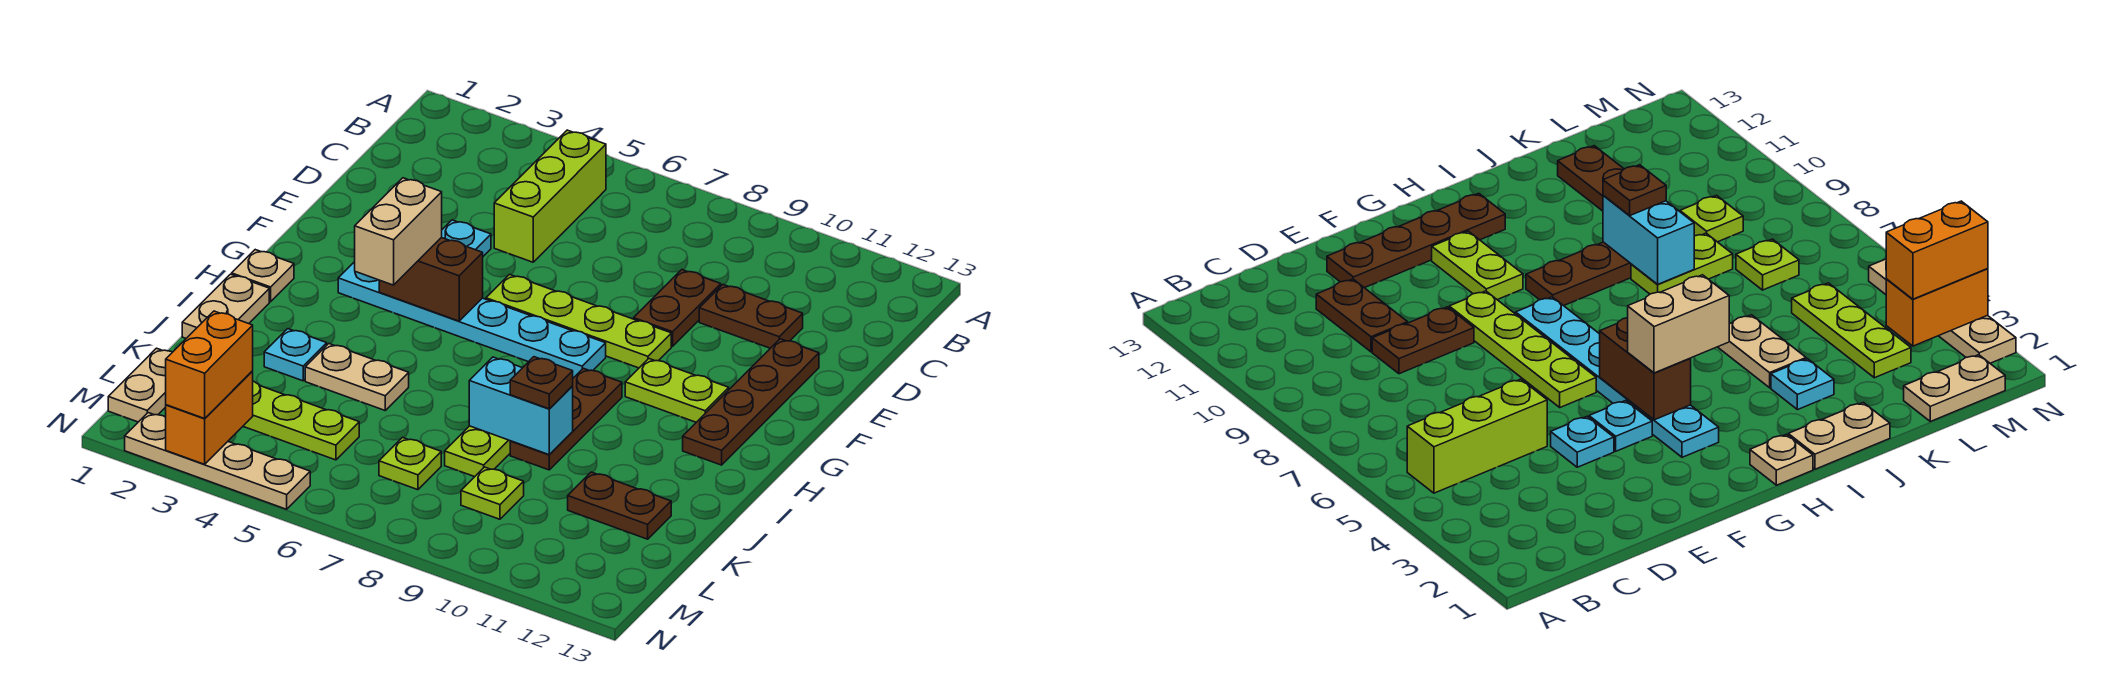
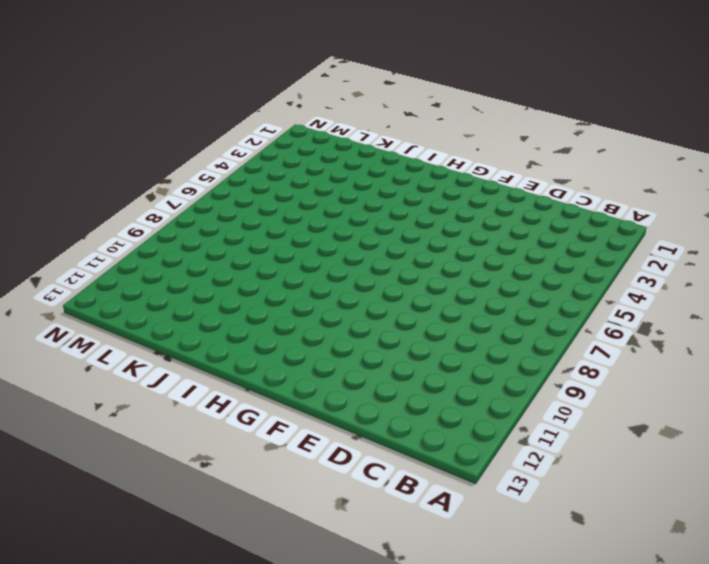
none -> lime 1x3 brick [494,130,606,262]
none -> brown 1x2 plate [634,270,721,346]
none -> brown 1x2 plate [699,285,803,348]

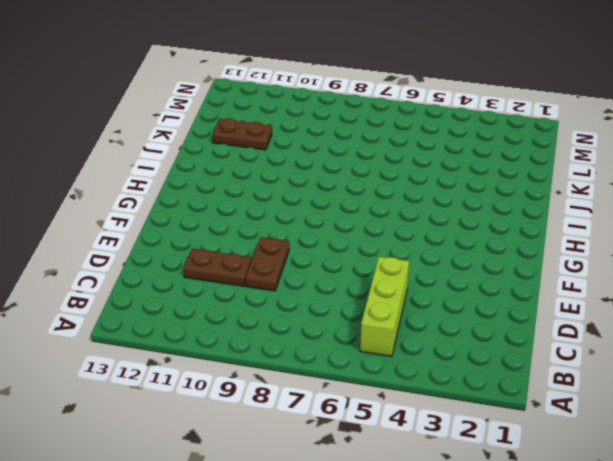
none -> cyan 1x1 plate [442,220,491,256]
none -> brown 1x4 plate [683,339,819,465]
none -> cyan 1x1 plate [1589,401,1652,451]

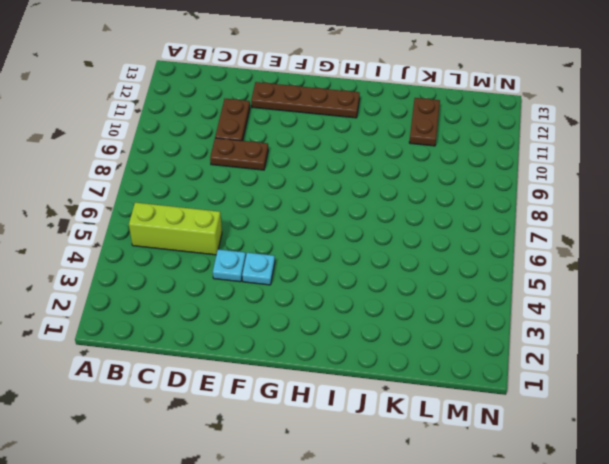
none -> lime 1x4 plate [486,274,671,368]
none -> cyan 1x6 plate [338,262,606,378]
none -> lime 1x2 plate [625,359,729,422]

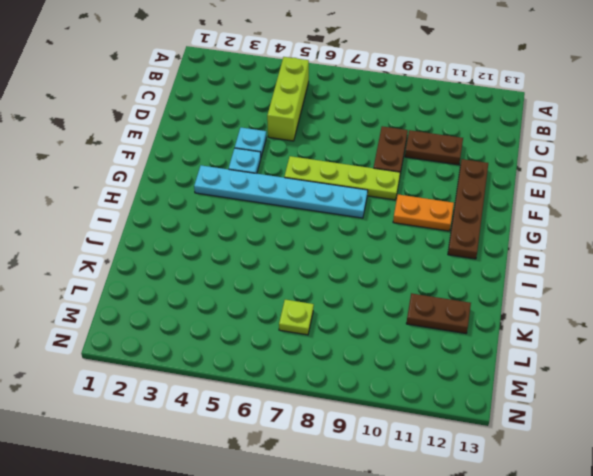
orange 1x2 plate [393,194,454,231] -> lime 1x2 plate [625,359,729,422]
none -> tan 1x1 plate [232,250,294,302]
none -> brown 1x3 plate [510,368,622,470]
none -> tan 1x2 plate [182,274,269,338]

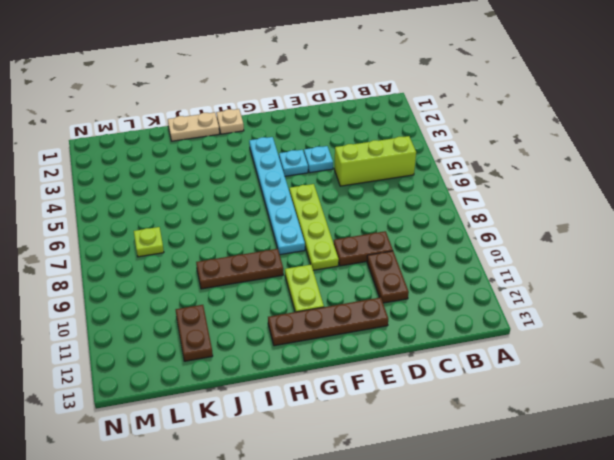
none -> cyan 1x1 plate [264,329,327,381]
none -> tan 1x2 plate [305,344,409,410]
none -> lime 1x2 plate [445,426,510,477]

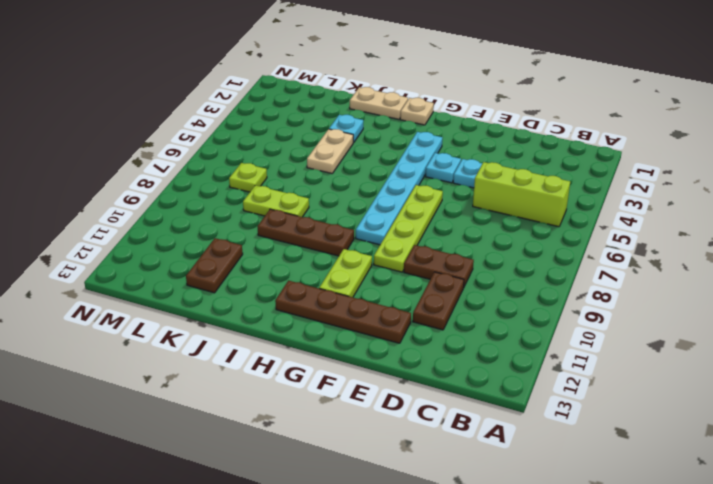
none -> tan 1x2 plate [108,348,172,422]
none -> lime 1x3 plate [243,381,359,460]
none -> lime 1x1 plate [461,467,524,519]

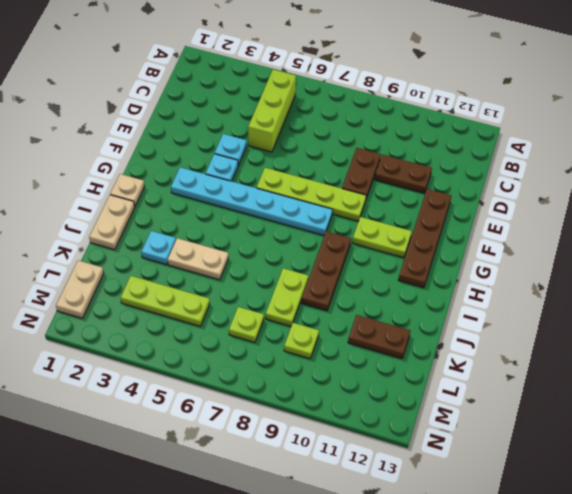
none -> tan 1x4 plate [125,413,310,509]
none -> brown 1x2 brick [379,237,483,321]
none -> cyan 1x2 brick [469,357,573,455]

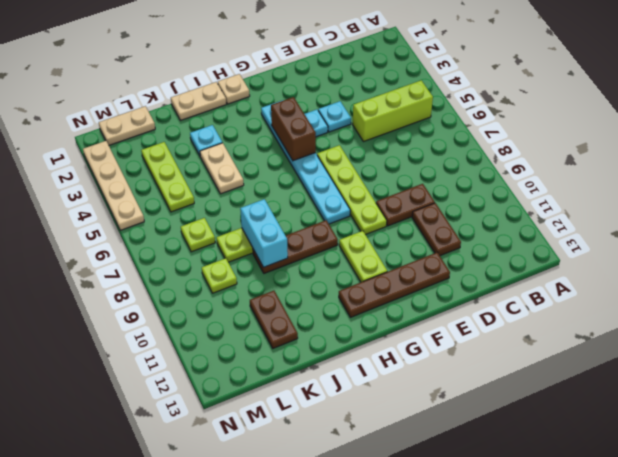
none -> orange 1x2 brick [166,371,253,464]
none -> tan 1x2 brick [355,178,442,285]
none -> brown 1x1 plate [510,357,573,409]

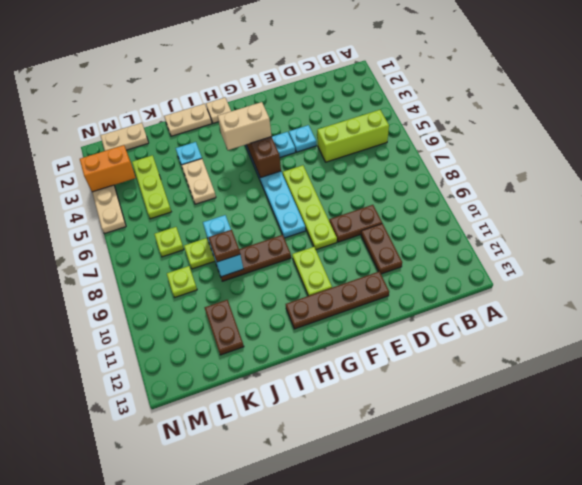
none -> orange 1x2 brick [166,311,253,419]

